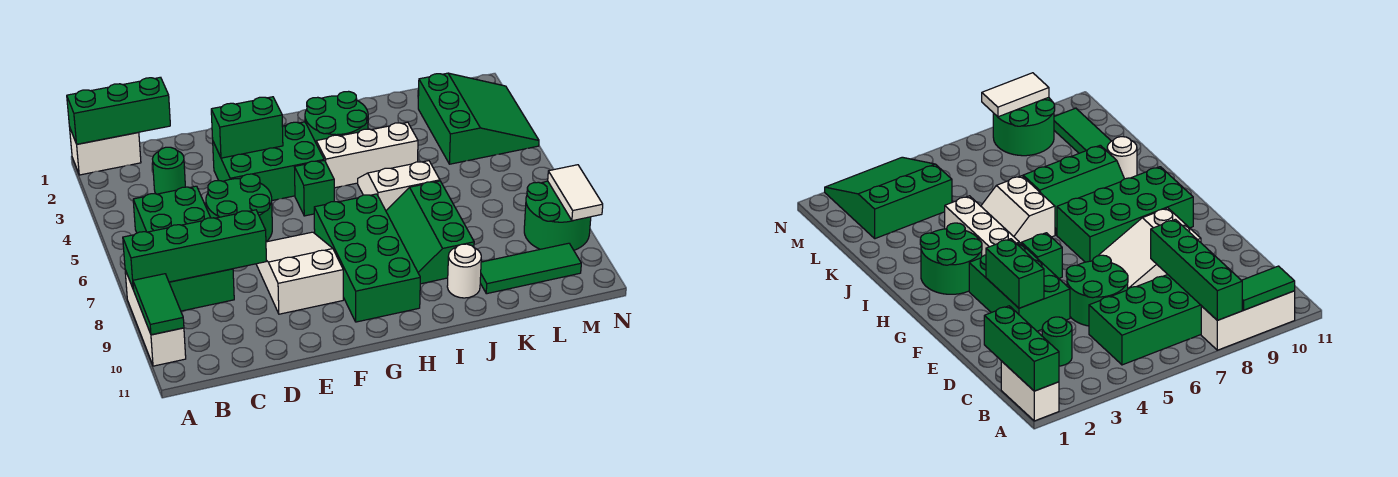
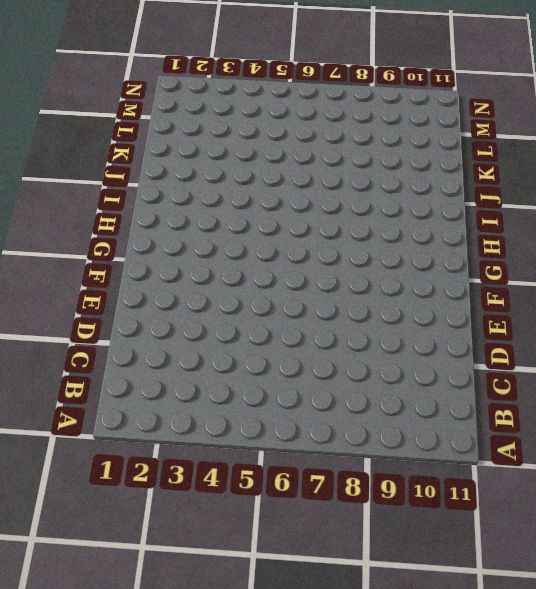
none -> white 1x2 brick [70,129,141,175]
none -> white 1x3 brick [125,270,186,366]
none -> green 2x4 brick [133,186,234,311]

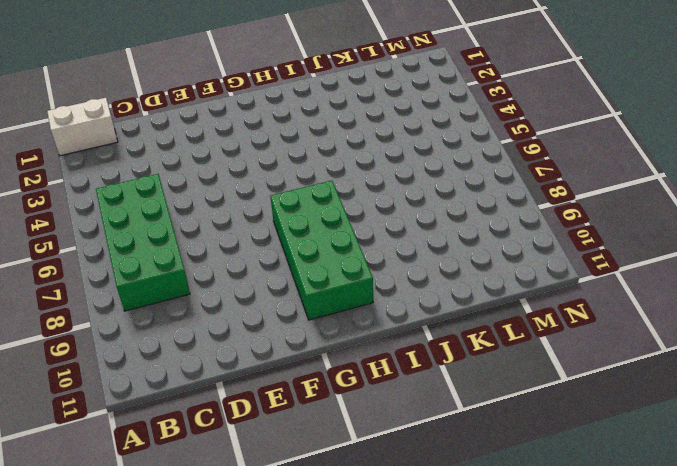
none -> white 1x3 brick [125,270,186,366]
none -> green 1x1 round brick [153,147,185,194]
none -> green 2x2 round brick [206,174,272,242]

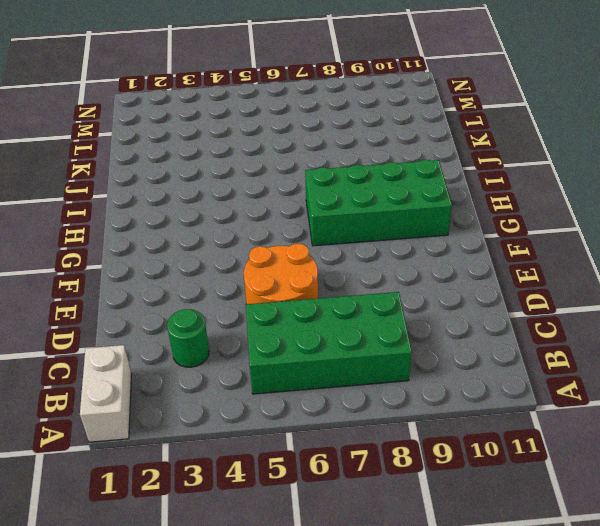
orange 2x2 round brick [244,243,318,304] -> green 2x2 round brick [206,174,272,242]
none -> white 1x3 brick [125,270,186,366]
none -> green 2x3 brick [213,122,324,200]
none -> white 2x3 slope [256,232,343,314]

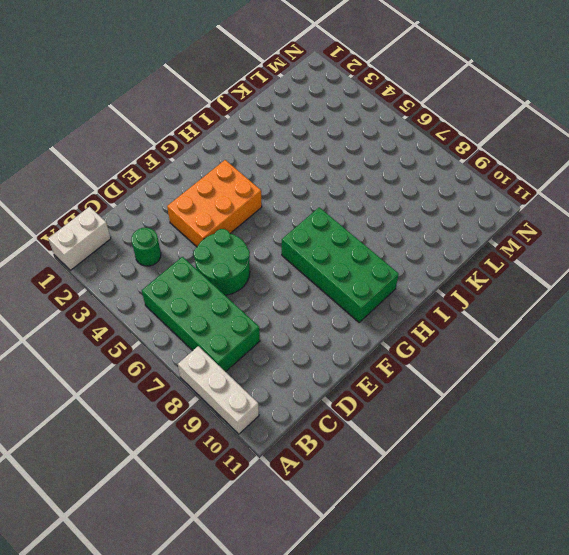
orange 2x3 brick [167,160,262,247] -> green 2x3 brick [213,122,324,200]
none -> white 2x3 slope [256,232,343,314]
none -> green 1x1 brick [295,160,334,216]
none -> green 2x2 round brick [305,91,368,142]

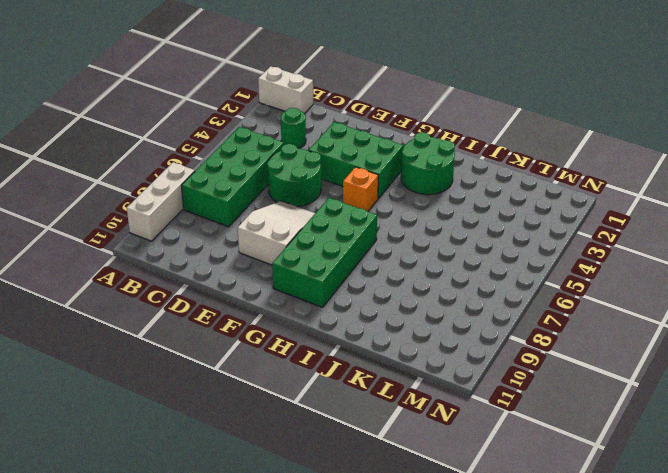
orange 1x1 brick [343,167,378,211] -> green 1x1 brick [295,160,334,216]
none -> white 1x3 brick [316,122,418,188]
none -> white 2x2 slope [358,161,440,210]
none -> green 2x3 slope [386,181,474,284]

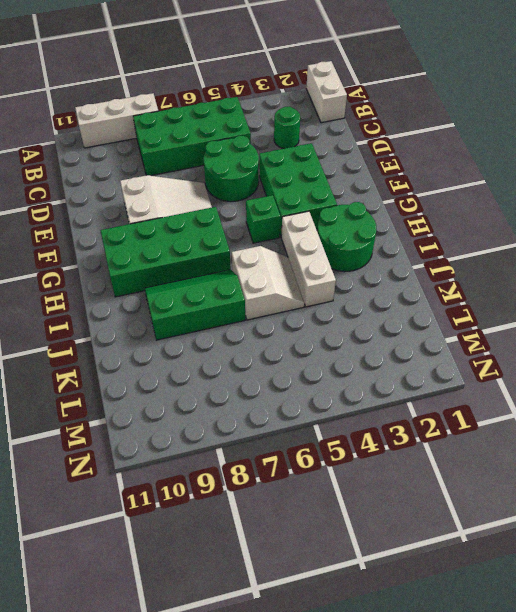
none -> white 1x1 round brick [447,244,481,298]
none -> green 1x3 tile [480,243,581,294]
none -> green 3x3 slope [418,73,539,164]

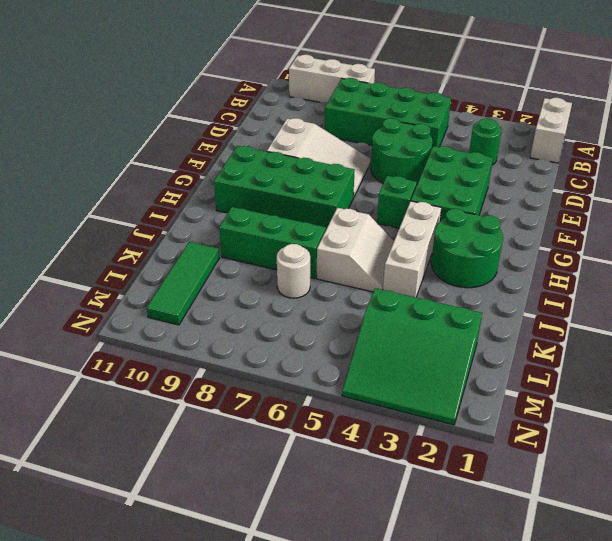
white 1x1 round brick [277,244,310,298] -> white 1x1 round brick moved to [447,244,481,298]
none -> green 2x2 round brick [524,181,591,250]
none -> green 1x3 brick [67,77,170,144]
none -> green 1x4 brick [123,210,266,288]

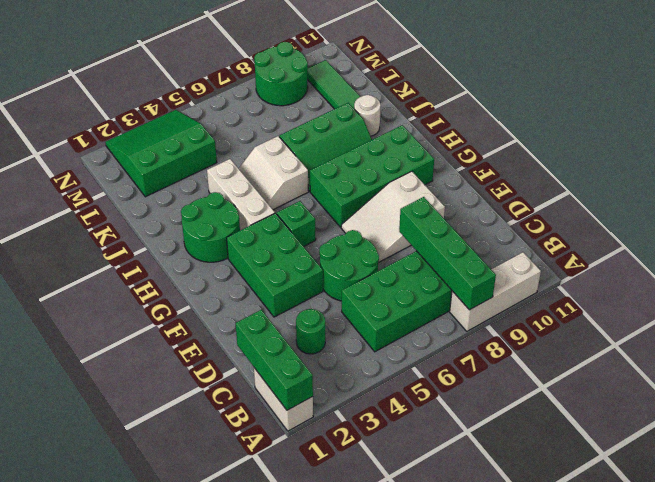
none -> green 1x2 tile [133,274,184,335]
none -> green 1x2 brick [211,97,283,158]
none -> white 1x2 tile [548,165,603,221]

